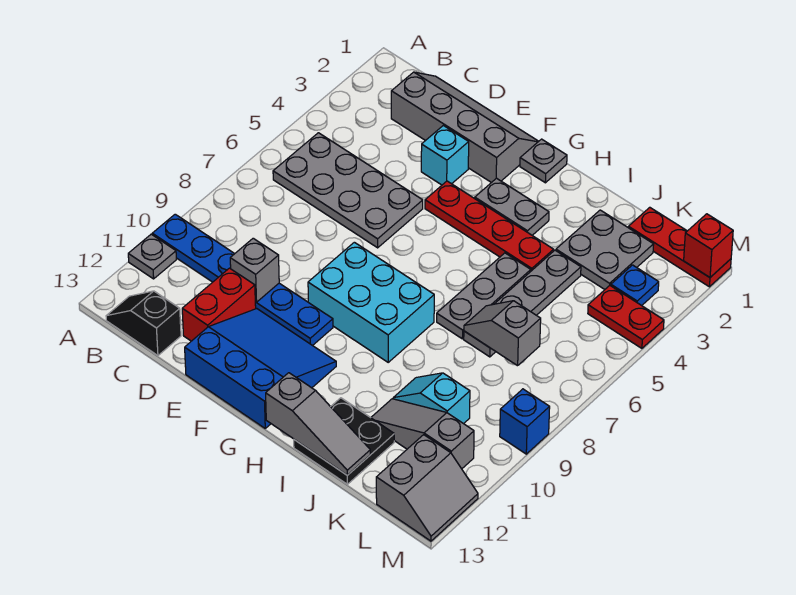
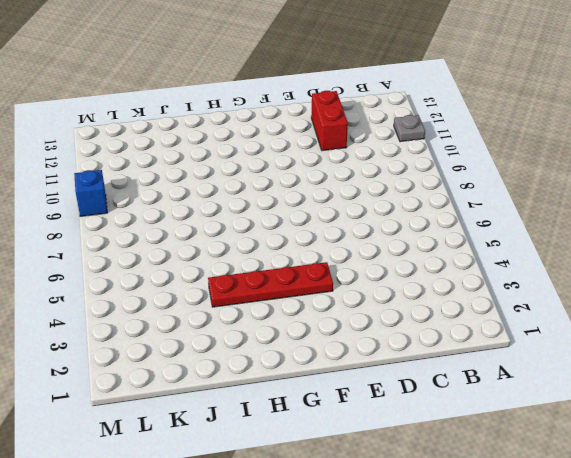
none -> blue 1x6 plate [152,214,333,346]
none -> grey 2x4 plate [273,133,423,248]
none -> black 1x2 slope [106,291,181,356]

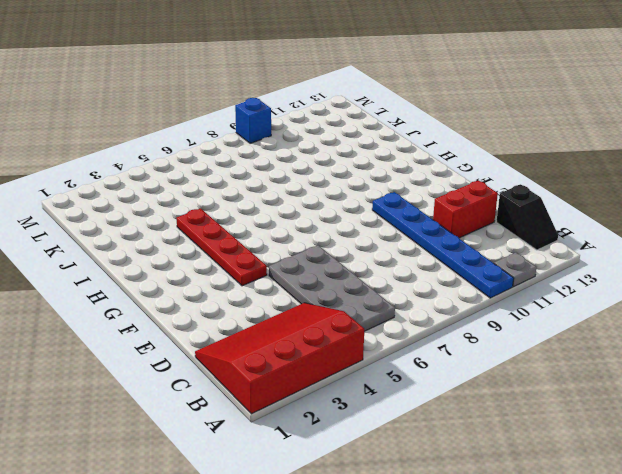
red 3x4 slope [195,303,364,414] -> grey 2x4 slope [391,72,539,183]
none -> cyan 1x1 brick [421,125,469,185]
none -> blue 3x3 slope [185,309,336,428]
none -> cyan 2x3 brick [308,242,434,362]

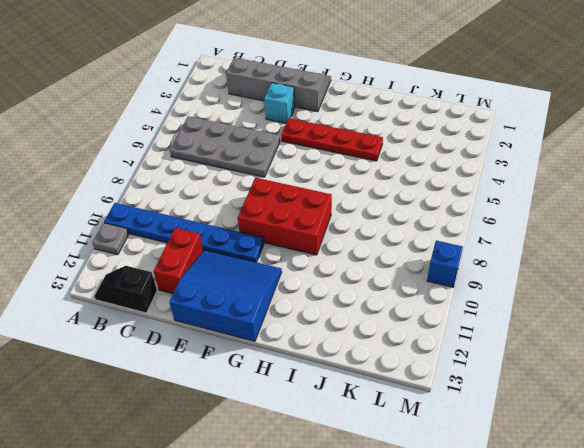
red 2x3 brick [238,178,332,255] -> cyan 2x3 brick [308,242,434,362]
none -> grey 1x1 plate [520,139,567,183]
none -> grey 1x2 plate [475,178,549,235]
none -> grey 1x3 plate [437,253,531,339]

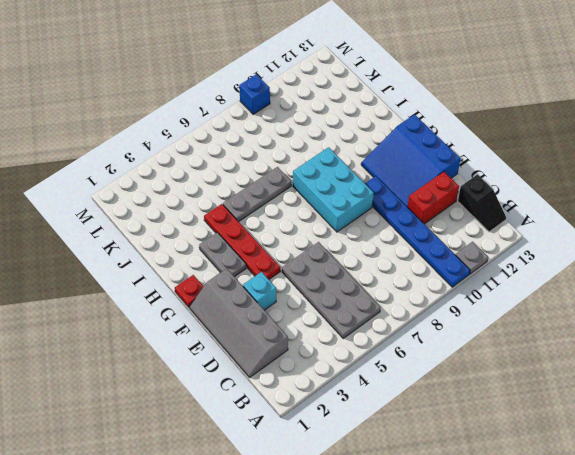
red 1x1 plate [175,275,204,308] -> grey 1x1 plate [520,139,567,183]
none -> black 2x2 plate [294,398,394,484]
none -> grey 2x2 plate [556,210,654,289]
none -> grey 1x4 plate [464,250,581,357]

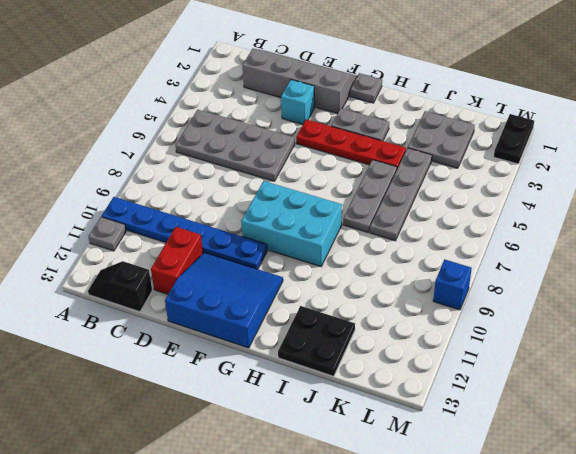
black 1x2 plate [494,114,534,164] -> red 1x3 plate [628,207,731,287]
none -> cyan 1x2 slope [393,373,470,424]
none -> grey 1x3 slope [371,399,474,469]
none -> blue 1x1 plate [611,265,659,306]

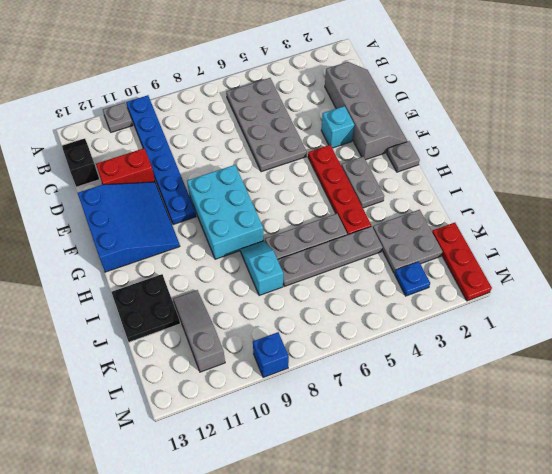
cyan 1x2 slope [240,241,283,296] -> cyan 1x2 slope moved to [393,373,470,424]
none -> red 1x2 plate [588,286,664,348]
none -> grey 2x2 slope [376,435,478,541]
none -> grey 1x1 brick [230,238,279,302]

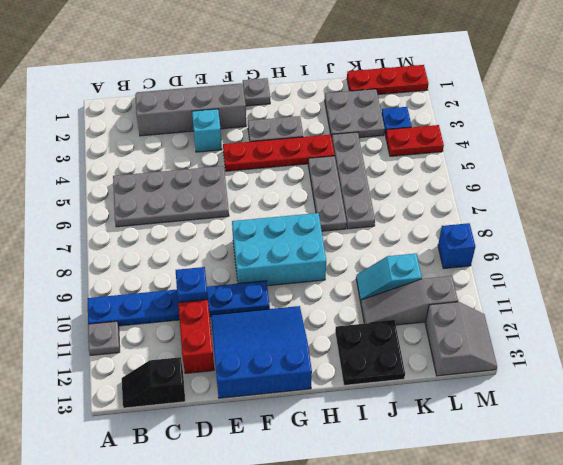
blue 1x1 brick [176,267,208,302] -> grey 1x1 brick [230,238,279,302]
none -> grey 1x3 slope [266,373,370,475]
none -> grey 1x2 slope [464,301,541,366]
none -> red 1x1 brick [684,214,733,277]

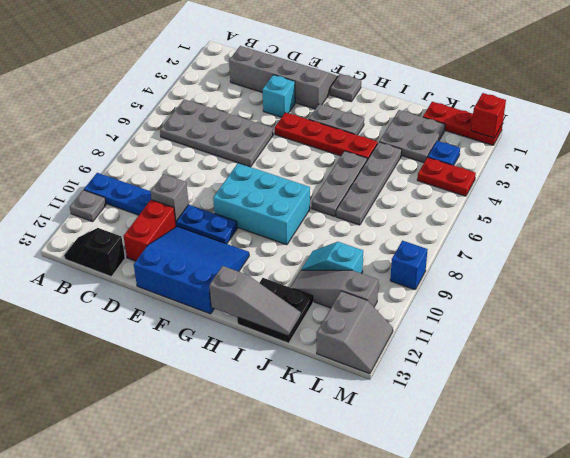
none -> grey 1x2 slope [464,301,541,366]

